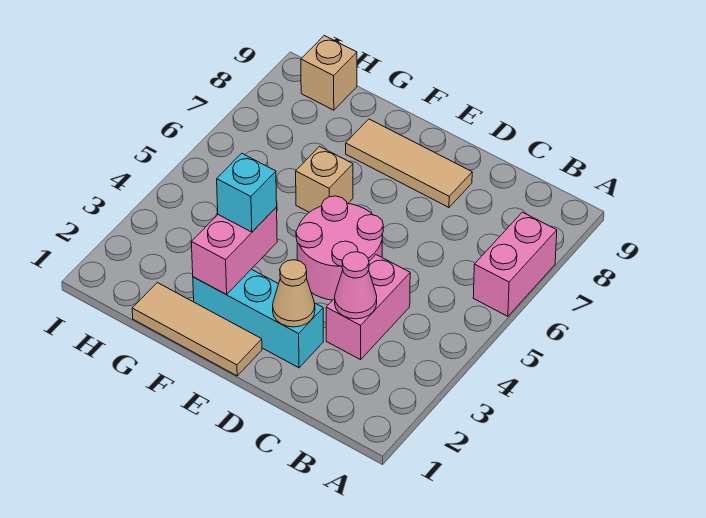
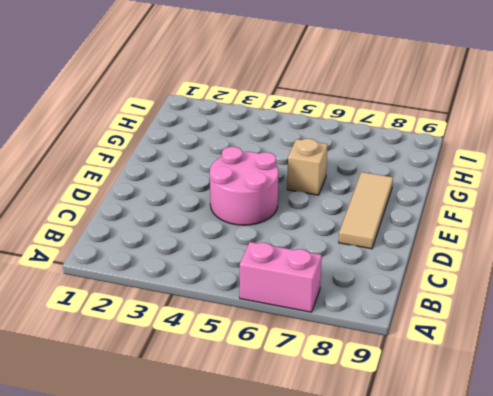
none -> pink 1x2 brick [326,255,410,360]
none -> cyan 1x3 brick [193,269,323,368]
none -> tan 1x3 tile [132,283,262,376]

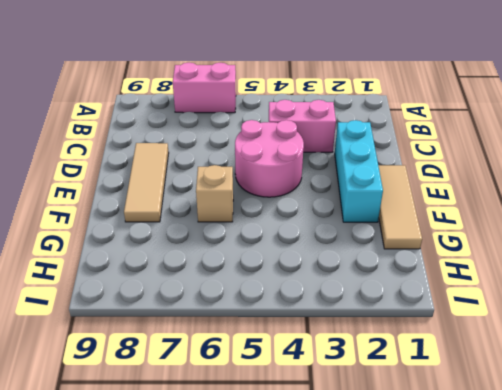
none -> tan 1x1 brick [301,36,357,110]
none -> pink 1x1 cone [335,252,377,319]
none -> tan 1x1 cone [273,260,315,327]

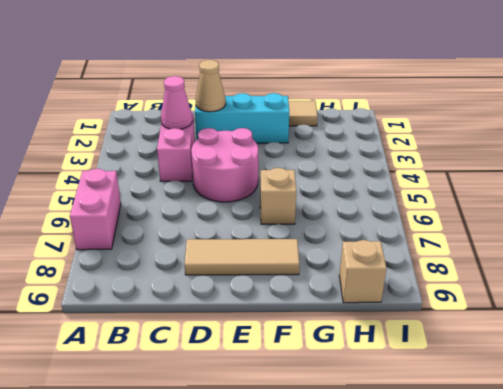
none -> pink 1x2 brick [191,207,277,295]
none -> cyan 1x1 brick [217,153,277,232]

